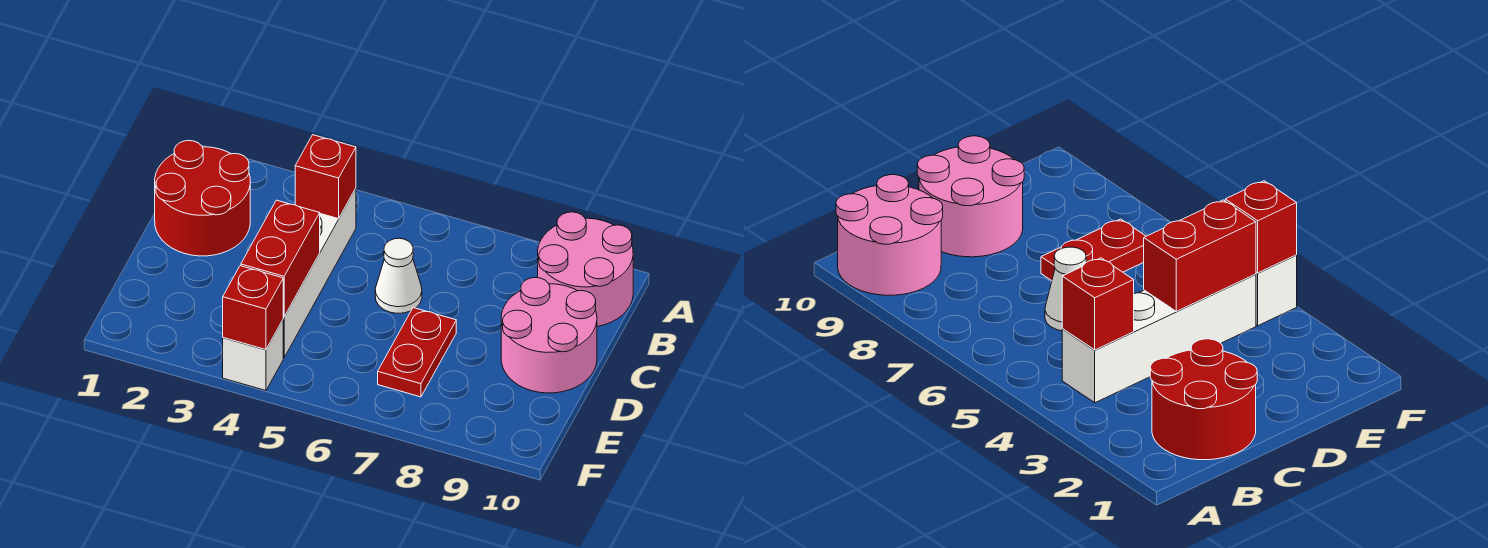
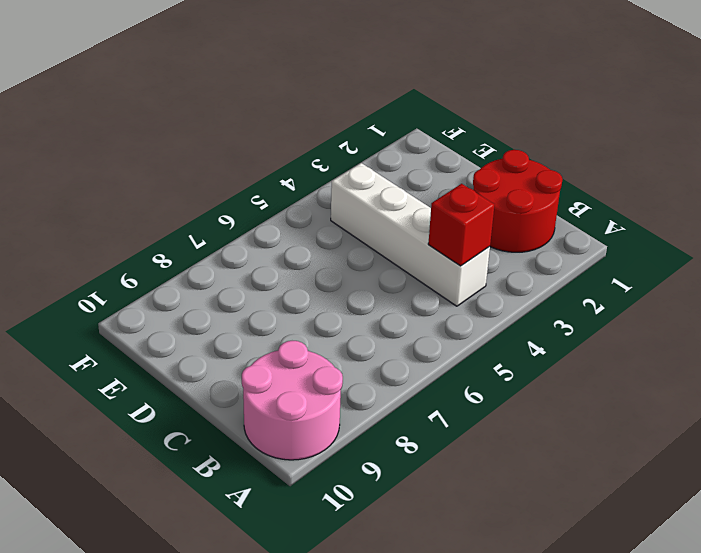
none -> white 1x1 cone [375,238,422,313]
none -> pink 2x2 round brick [501,278,597,393]

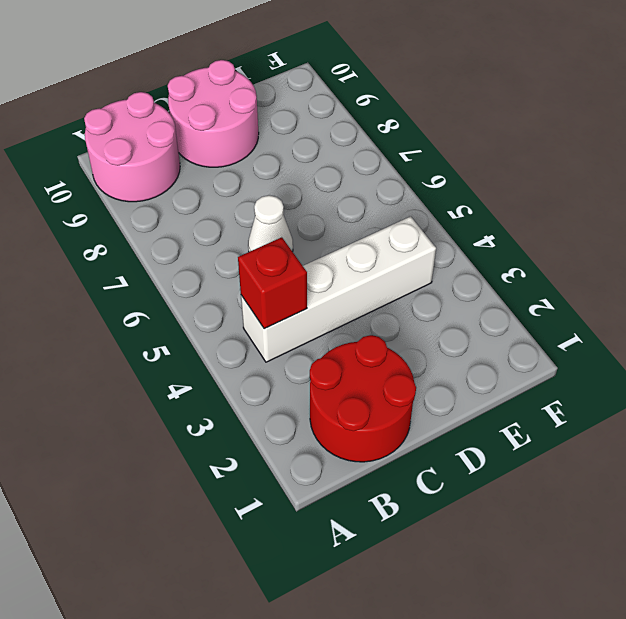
none -> red 1x2 plate [378,308,456,397]
none -> white 1x1 brick [223,320,283,391]

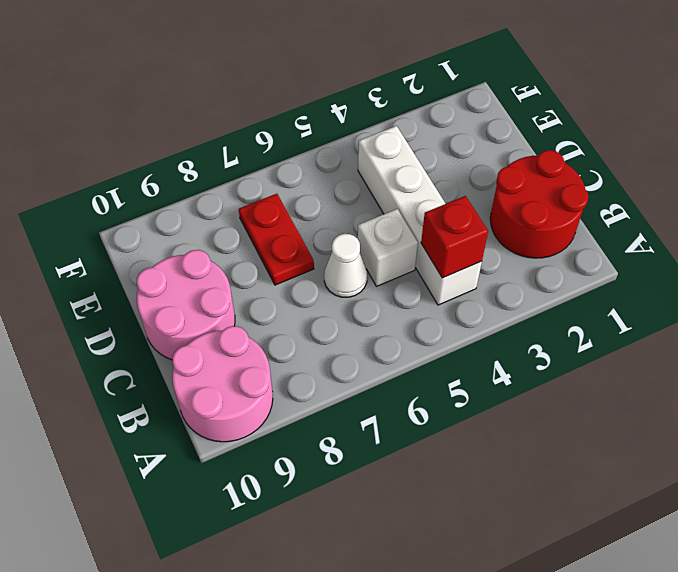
white 1x1 brick [358,209,418,286] -> white 1x1 brick moved to [223,320,283,391]
none -> red 1x2 brick [241,200,320,317]
none -> red 1x1 brick [223,266,283,350]

